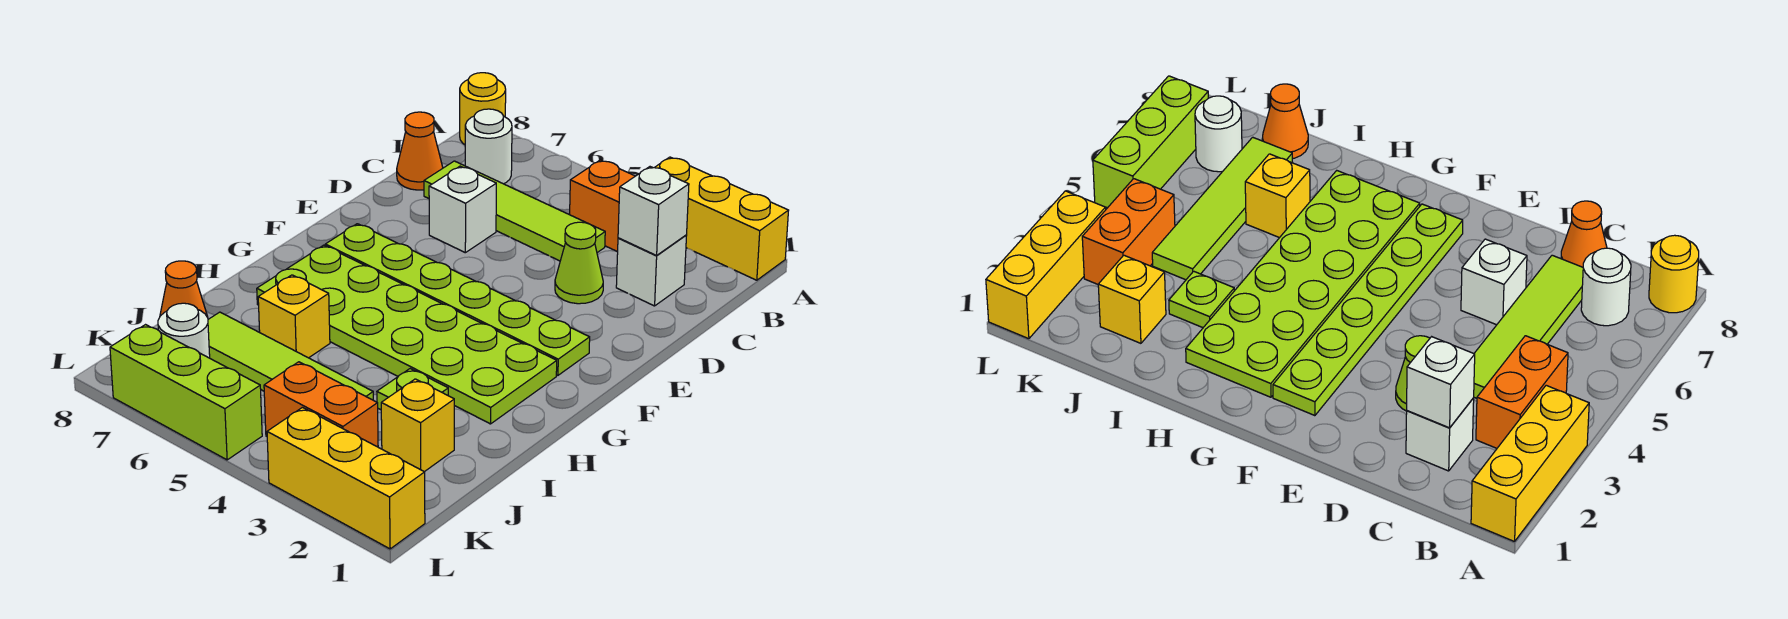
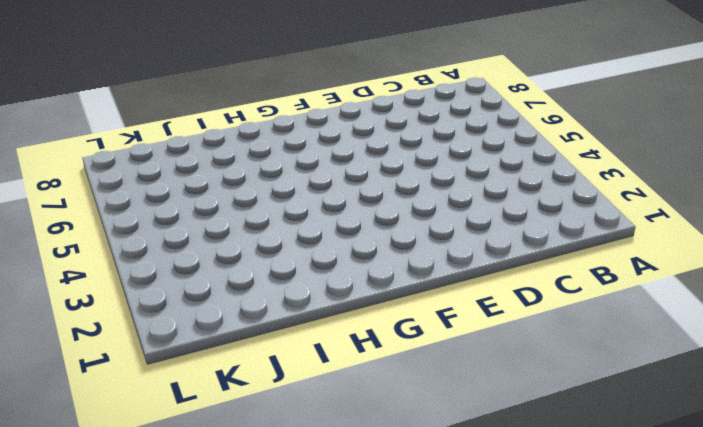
none -> yellow 1x3 brick [655,157,789,280]
none -> yellow 1x1 round brick [460,73,506,145]
none -> orange 1x2 brick [570,160,635,252]

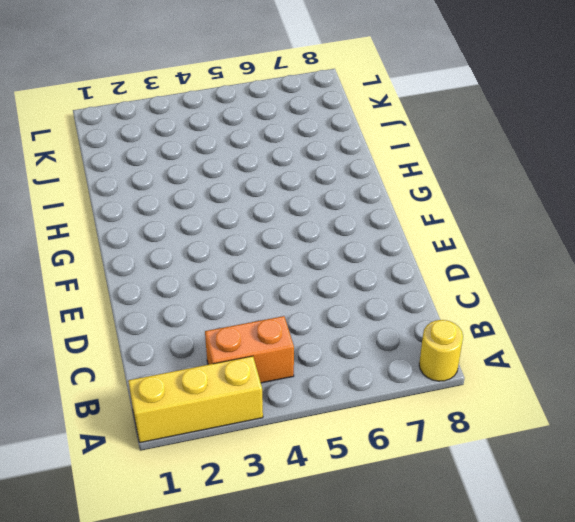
none -> white 1x1 round brick [465,109,512,184]
none -> white 1x1 brick [616,235,687,306]
none -> lime 1x4 tile [424,161,605,261]

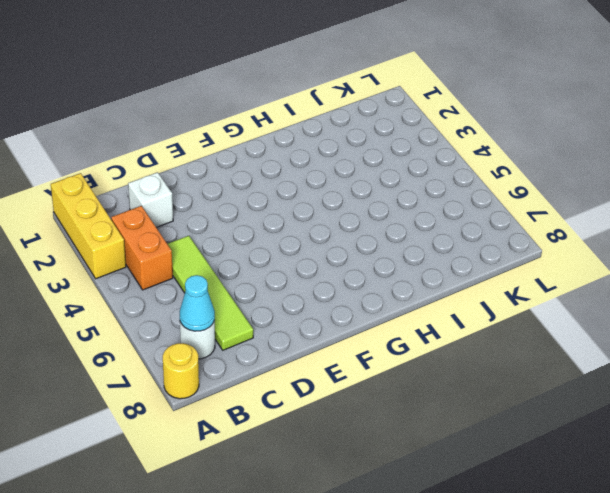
cyan 1x1 cone [180,275,215,331] -> none
none -> orange 1x1 cone [397,112,443,190]
none -> lime 1x1 cone [555,222,603,304]
none -> white 1x1 brick [429,166,496,253]

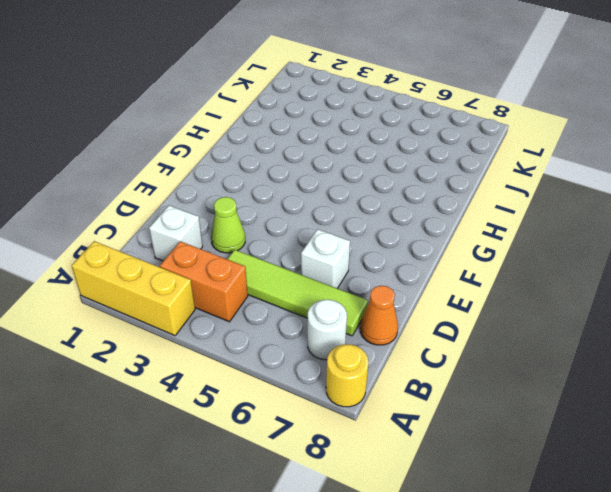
none -> lime 1x6 plate [325,224,590,375]
none -> lime 2x6 plate [257,245,557,424]
none -> lime 1x1 plate [377,369,448,410]

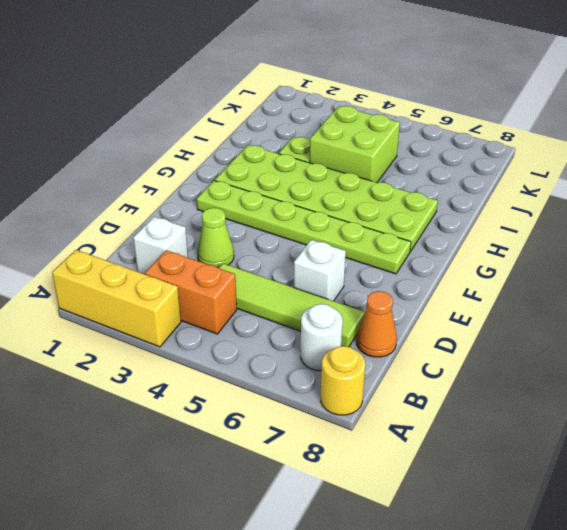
lime 2x2 brick [310,106,400,182] -> lime 1x4 tile [208,312,373,400]
none -> yellow 1x1 brick [258,275,330,358]
none -> yellow 1x1 brick [381,379,454,472]
none -> orange 1x1 cone [160,261,208,317]

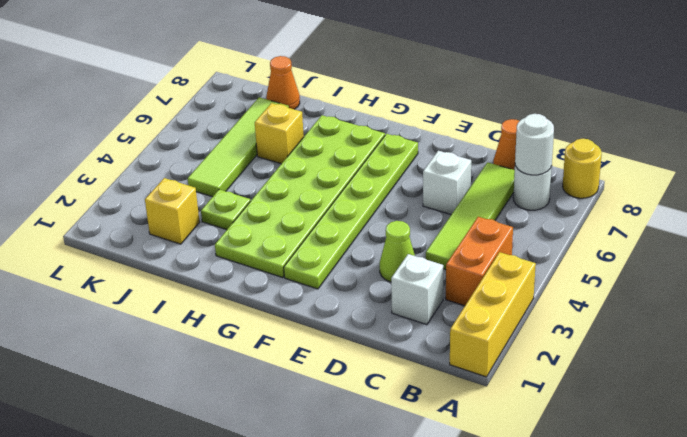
white 1x1 round brick [515,114,554,175] -> white 1x1 round brick moved to [158,303,210,358]
none -> orange 1x2 brick [264,362,378,447]
none -> yellow 1x3 brick [267,407,425,549]
none -> lime 1x3 brick [110,325,262,460]

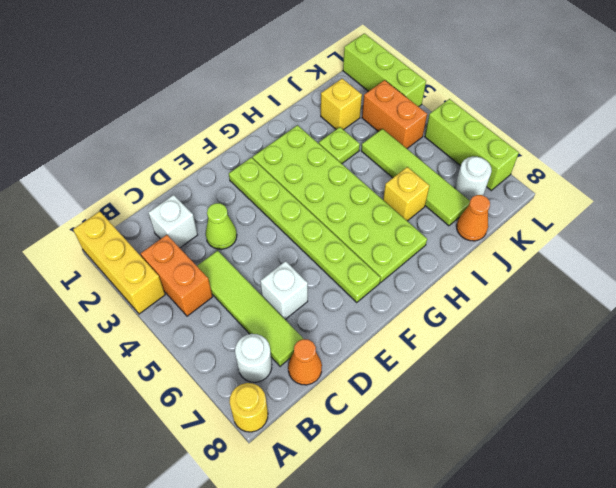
lime 1x3 brick [343,33,426,107] -> yellow 1x3 brick [267,407,425,549]
none -> white 1x1 brick [618,167,689,255]

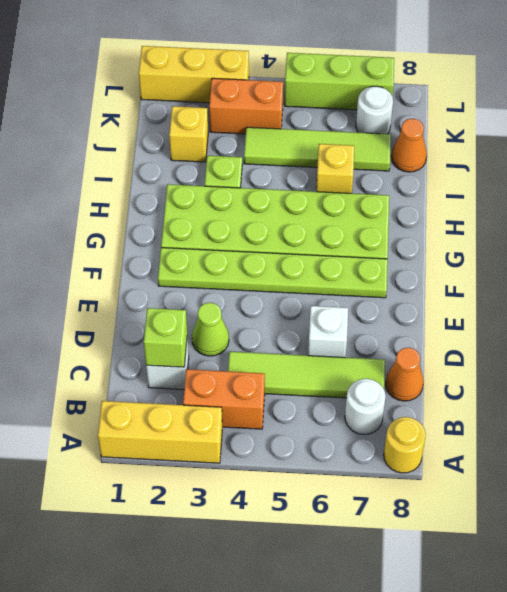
lime 1x1 brick [144,308,187,367] -> white 1x1 brick [618,167,689,255]

